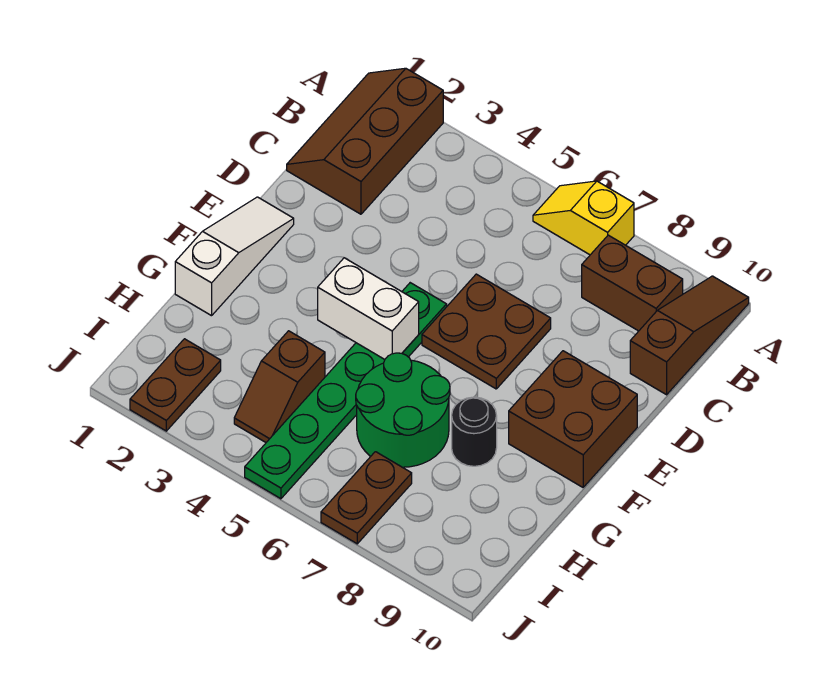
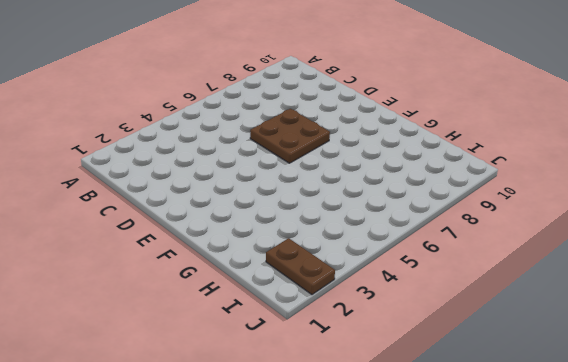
none -> brown 2x3 slope [287,68,443,214]
none -> yellow 1x2 slope [533,181,634,255]
none -> brown 1x3 slope [630,276,749,395]

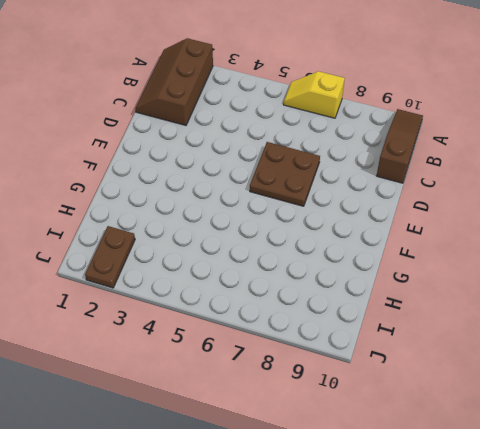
none -> brown 1x2 brick [582,235,683,331]
none -> white 1x3 slope [175,197,294,316]
none -> green 1x6 plate [245,283,447,499]

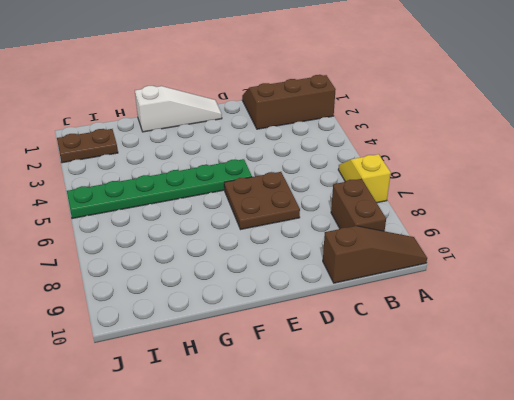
none -> brown 2x2 brick [509,351,637,487]
none -> green 2x2 round brick [356,353,450,467]
none -> black 1x1 round brick [452,397,497,466]

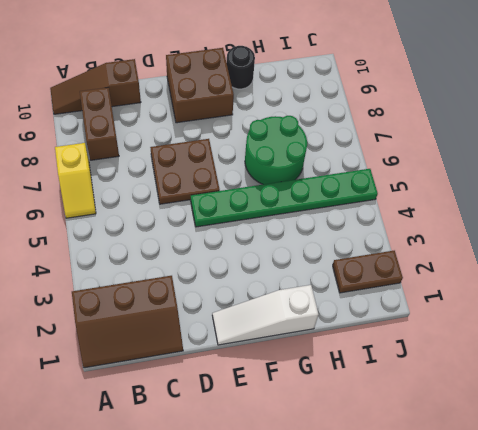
black 1x1 round brick [227,46,255,89] -> black 1x1 round brick moved to [452,397,497,466]
none -> brown 1x2 slope [234,331,325,442]
none -> brown 1x2 plate [321,452,412,544]
none -> white 1x2 brick [318,258,419,359]

